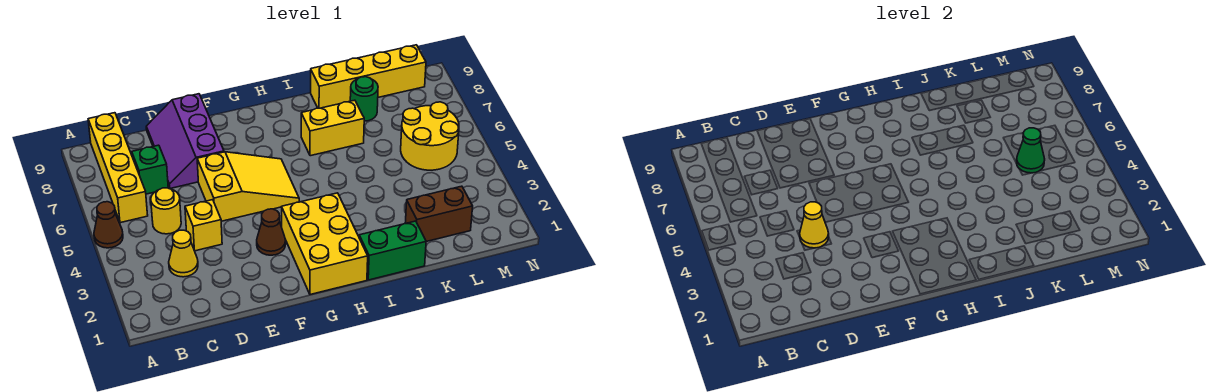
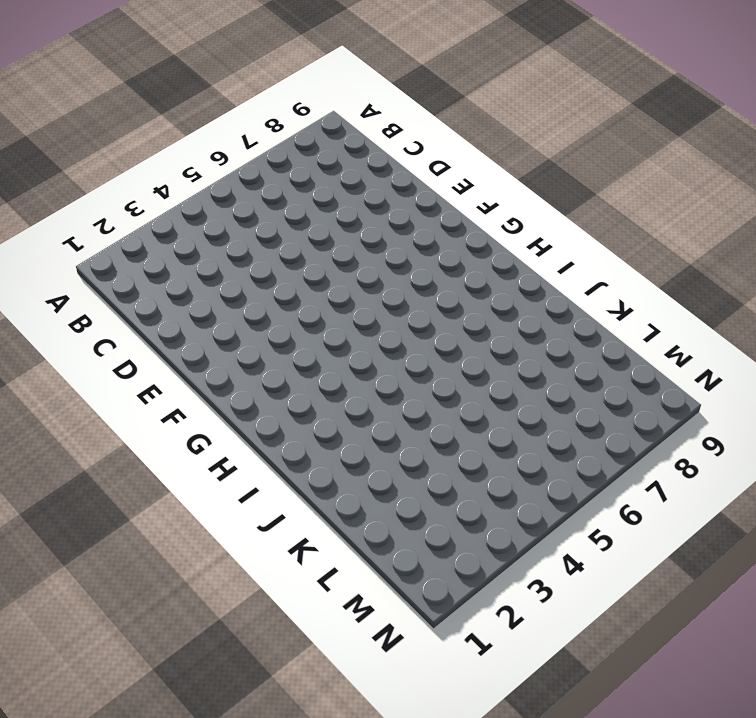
none -> brown 1x1 cone [94,202,123,248]
none -> yellow 1x4 brick [88,113,148,223]
none -> yellow 1x1 cone [169,230,198,277]

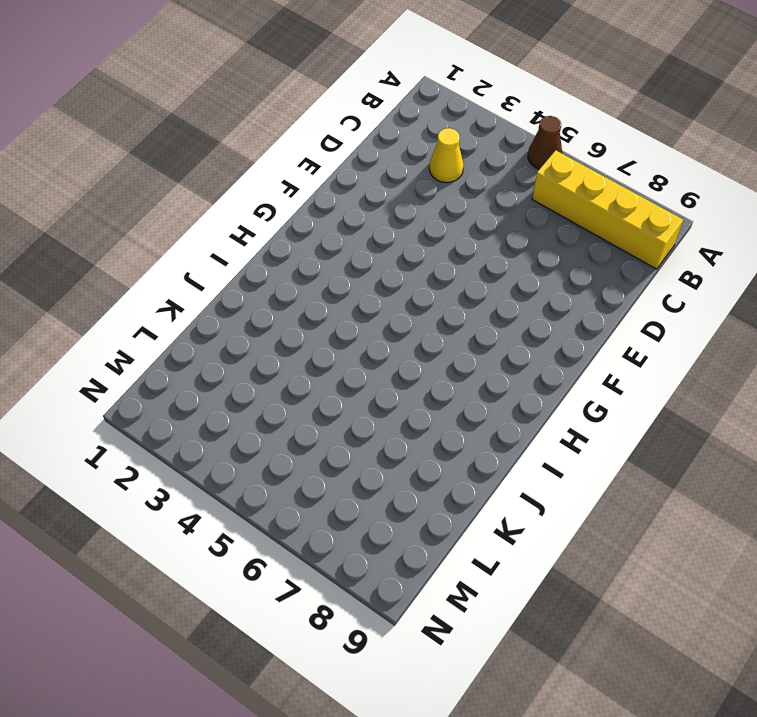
none -> yellow 1x1 round brick [151,188,181,234]
none -> green 1x1 brick [132,145,168,194]
none -> yellow 1x1 brick [185,200,222,251]

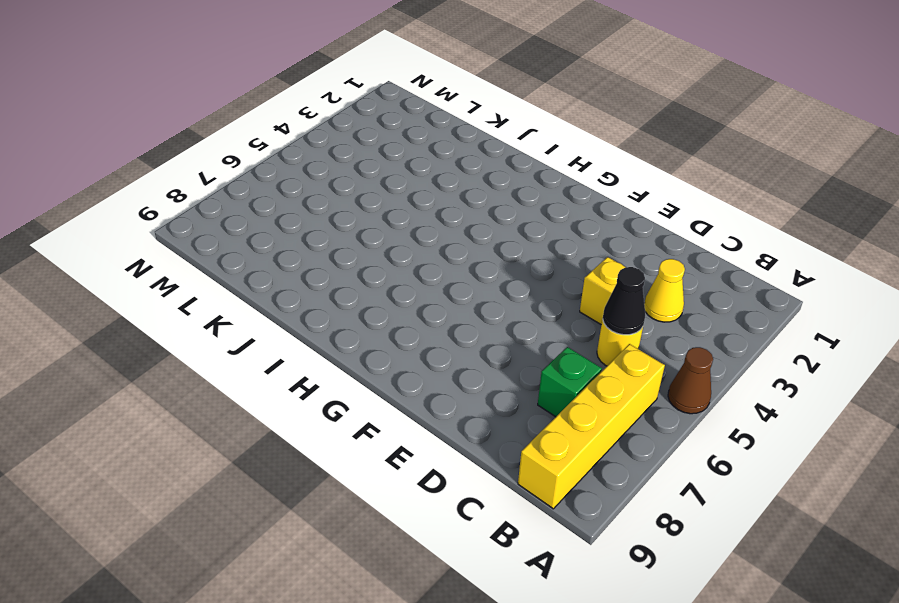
black 1x1 cone [603,267,645,335] -> none
none -> purple 2x3 slope [146,94,224,188]
none -> yellow 2x3 slope [197,152,299,221]
none -> brown 1x1 cone [257,209,286,255]

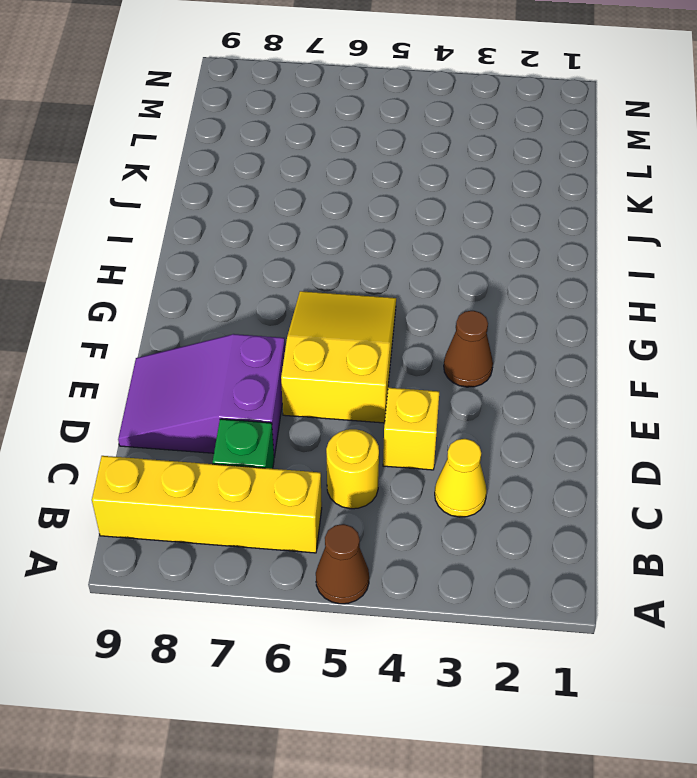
purple 2x3 slope [118,334,285,457] -> purple 2x3 slope turned to [146,94,224,188]
none -> yellow 2x3 brick [282,193,368,295]
none -> green 1x2 brick [359,221,426,280]
none -> yellow 1x2 brick [301,100,364,156]

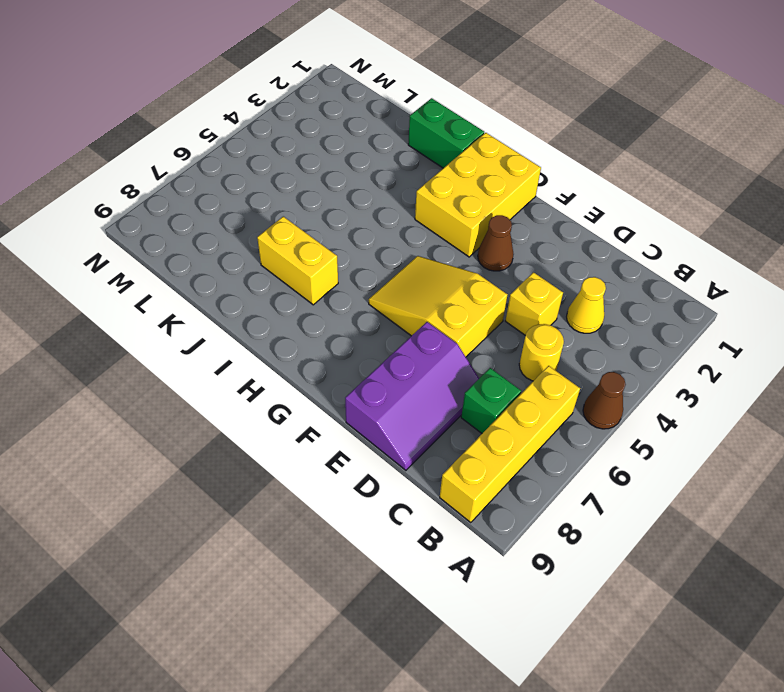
none -> yellow 1x4 brick [311,45,426,108]
none -> brown 1x2 brick [405,186,473,242]
none -> green 1x1 round brick [350,77,378,121]

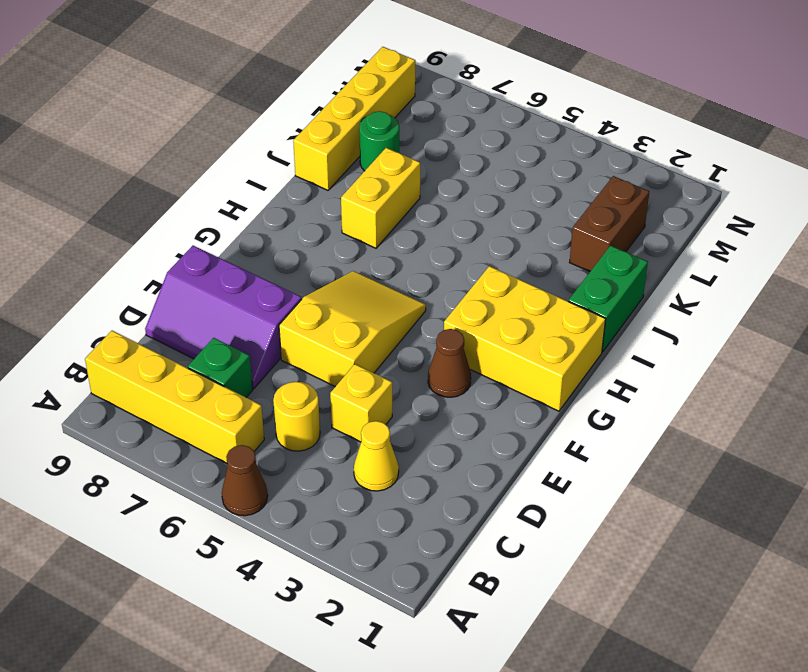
none -> yellow 2x2 round brick [401,102,459,170]
none -> yellow 1x1 cone [800,202,829,248]
none -> green 1x1 cone [1017,128,1045,173]

